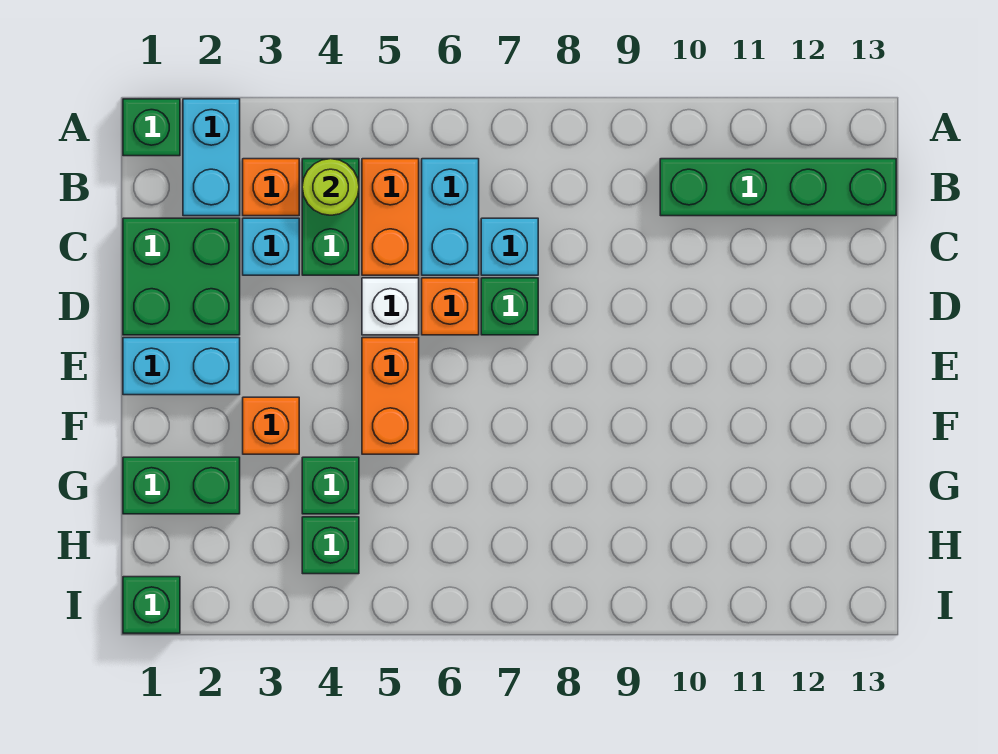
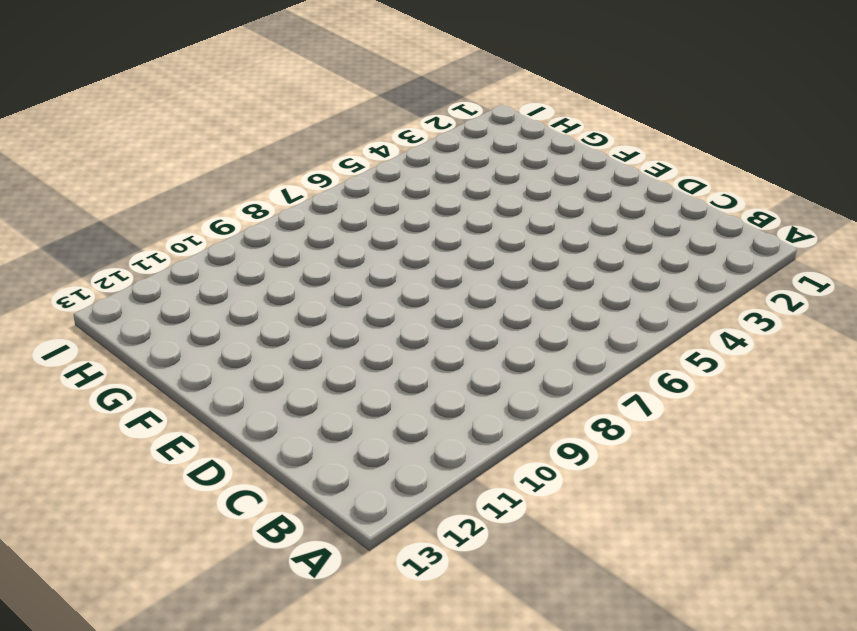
none -> green 1x1 brick [123,99,180,156]
none -> cyan 1x2 brick [183,99,240,216]
none -> orange 1x1 brick [243,159,299,216]

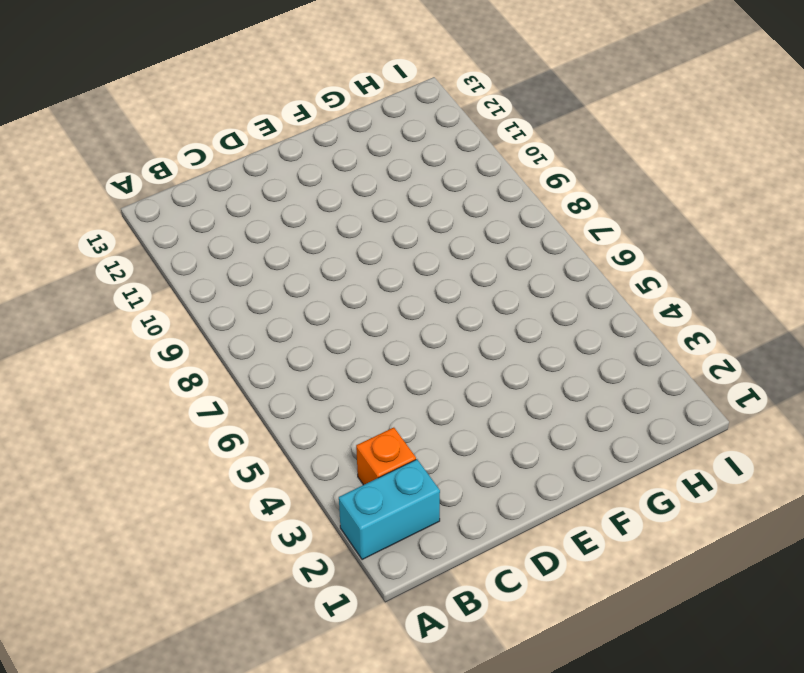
none -> green 1x1 brick [123,99,180,156]
none -> green 1x2 brick [302,159,359,275]
none -> orange 1x2 brick [362,159,419,275]

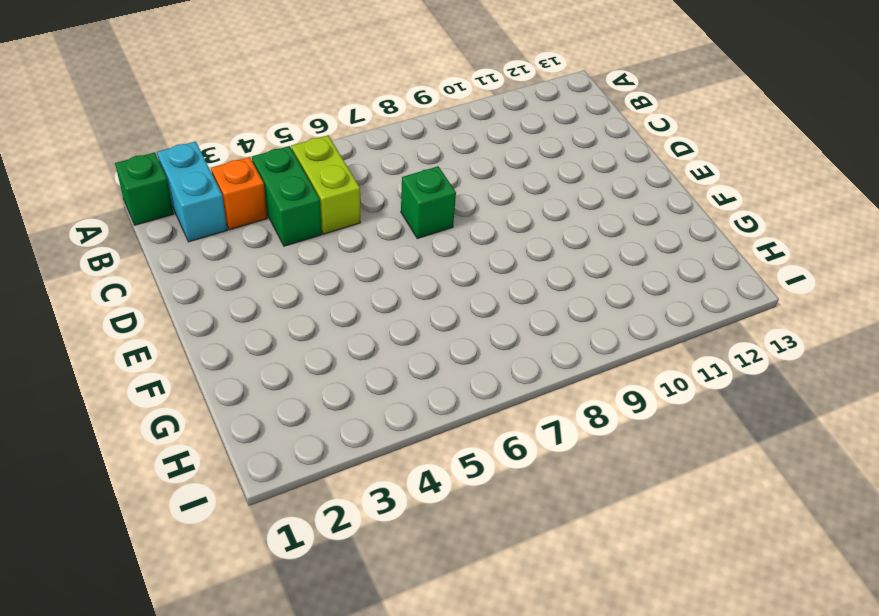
lime 1x2 brick [292,135,360,234] -> orange 1x2 brick [362,159,419,275]
none -> cyan 1x2 brick [422,159,479,275]
none -> green 1x4 brick [660,159,896,216]
none -> green 2x2 brick [123,218,240,335]

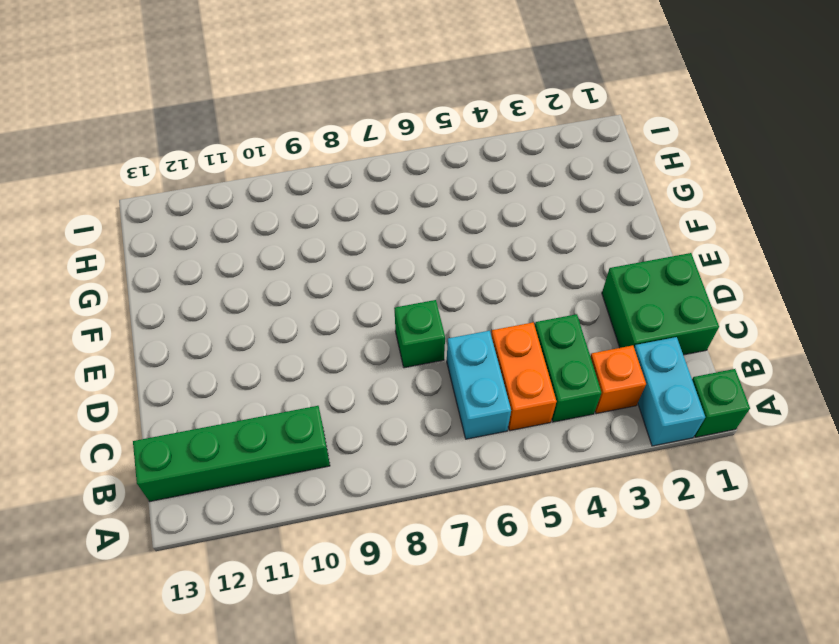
none -> cyan 1x1 brick [243,218,299,275]
none -> cyan 1x1 brick [481,218,538,275]
none -> white 1x1 brick [362,278,419,335]

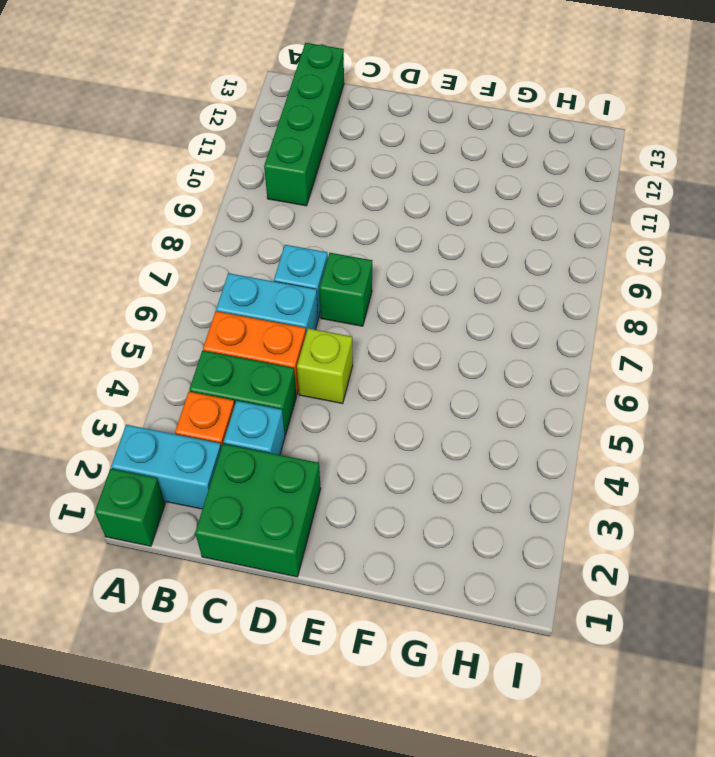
lime 1x1 brick [297,328,353,404] -> white 1x1 brick [362,278,419,335]
none -> orange 1x1 brick [422,278,479,335]
none -> cyan 1x2 brick [123,338,240,395]
none -> orange 1x2 brick [362,338,419,454]

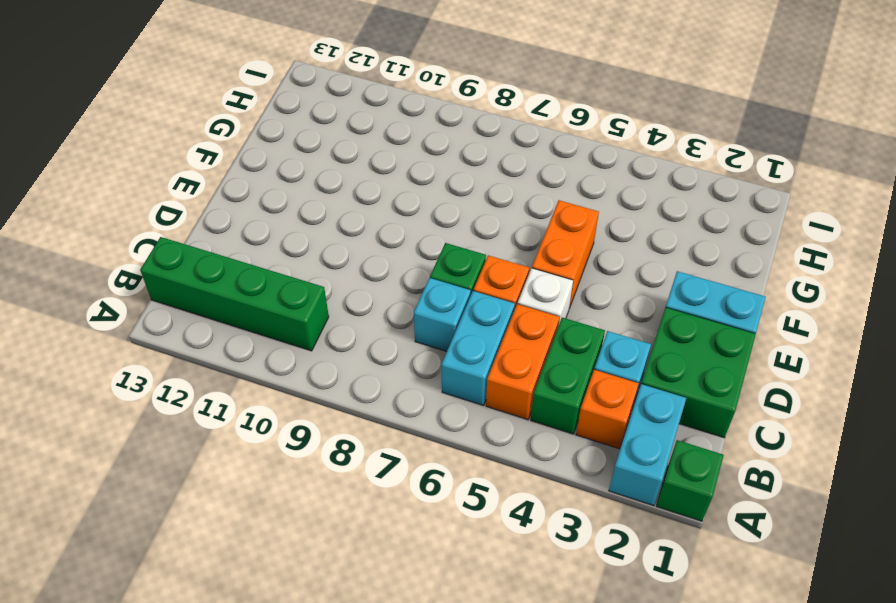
none -> orange 1x1 brick [243,397,299,454]
none -> green 1x2 brick [123,457,240,514]
none -> green 1x1 brick [302,457,359,514]

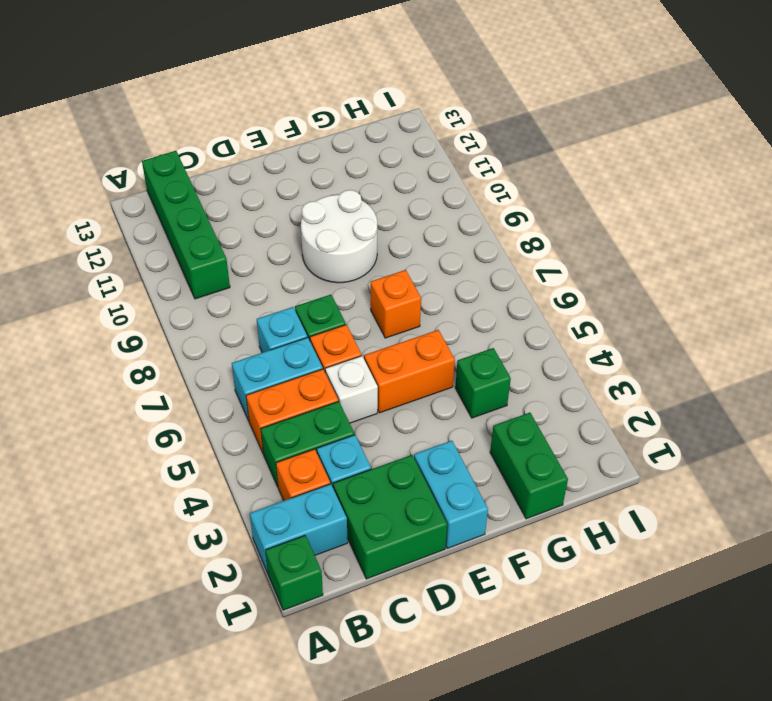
white 2x2 round brick [301,190,377,283] -> none
orange 1x1 brick [371,270,421,338] -> orange 1x1 brick moved to [243,397,299,454]
none -> green 1x1 brick [302,517,359,574]
none -> green 1x1 brick [123,577,180,633]
none -> lime 1x1 round brick [302,159,359,215]

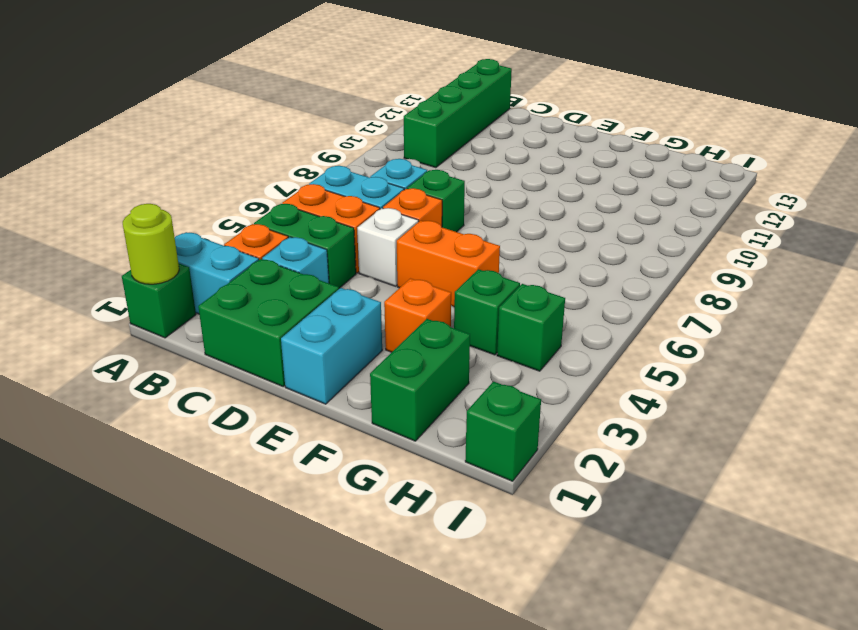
lime 1x1 round brick [123,204,179,284] -> lime 1x1 round brick moved to [302,159,359,215]

